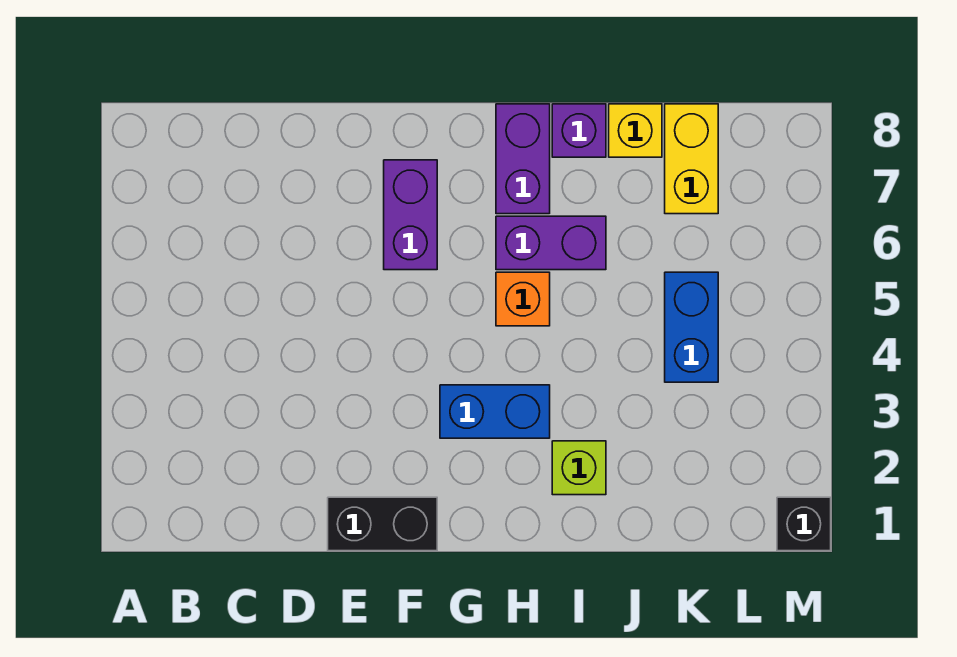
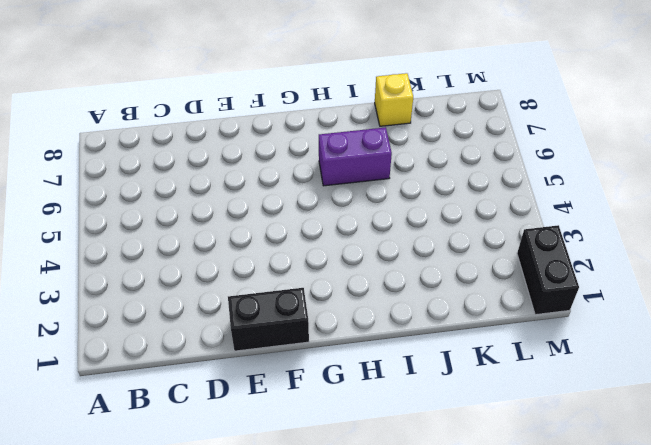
black 1x2 brick [517,225,579,315] -> black 1x1 brick [777,497,831,551]
none -> purple 1x2 brick [384,160,437,270]
none -> blue 1x2 brick [440,385,550,438]
none -> orange 1x1 brick [496,272,550,326]

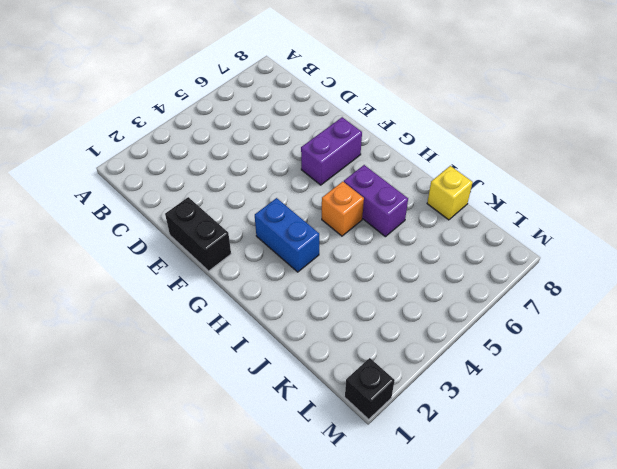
none -> purple 1x2 brick [496,104,550,214]
none -> lime 1x1 brick [552,441,606,495]
none -> purple 1x1 brick [552,104,606,157]

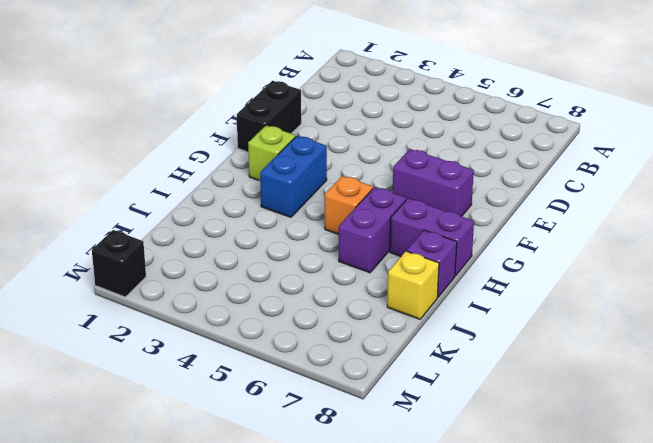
lime 1x1 brick [248,125,296,181] -> lime 1x1 brick moved to [552,441,606,495]
none -> blue 1x2 brick [665,272,718,382]
none -> yellow 1x2 brick [665,104,718,214]

